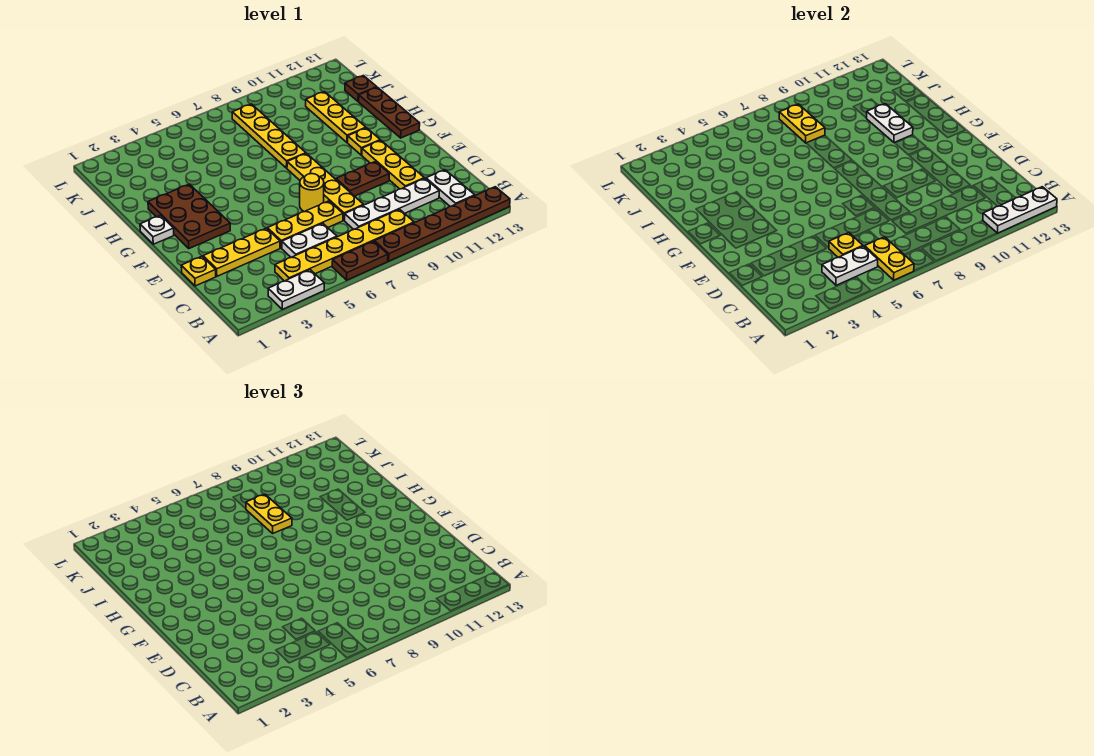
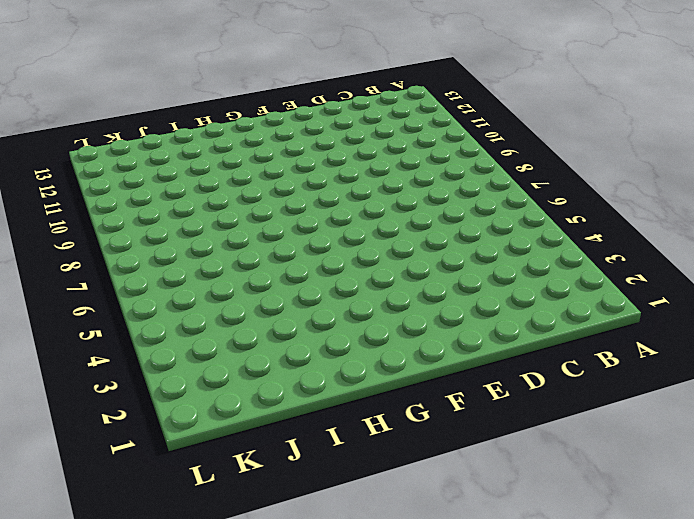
none -> white 1x2 plate [268,270,324,309]
none -> brown 1x2 plate [332,241,388,280]
none -> brown 1x6 plate [374,187,510,261]

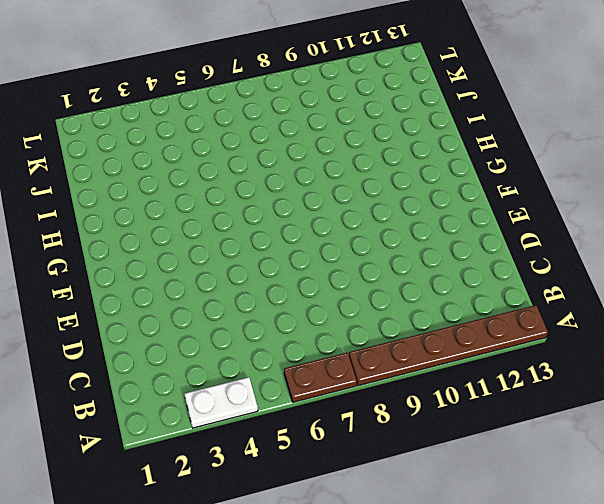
none -> yellow 1x6 plate [275,209,414,281]
none -> white 1x2 plate [426,170,475,207]
none -> white 1x2 plate [282,223,337,257]

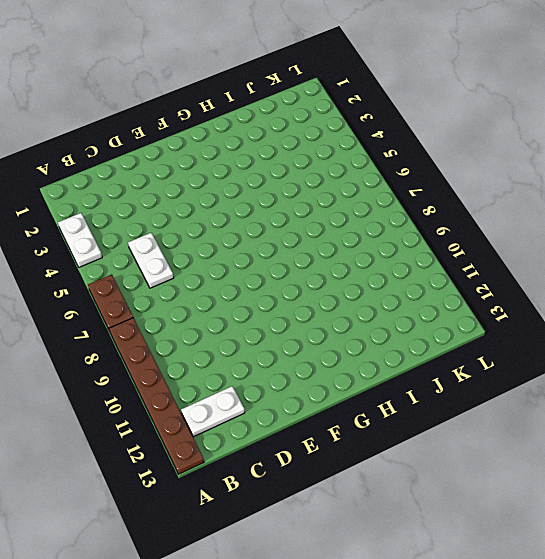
none -> yellow 1x6 plate [275,209,414,281]
none -> white 1x4 plate [345,178,439,229]
none -> yellow 1x1 plate [181,256,216,286]

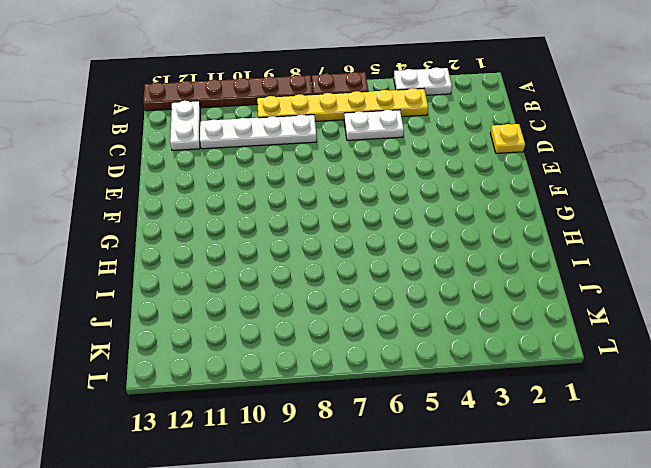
none -> yellow 1x3 plate [203,228,280,276]
none -> yellow 1x3 plate [267,201,343,248]
none -> yellow 1x4 plate [287,153,363,220]

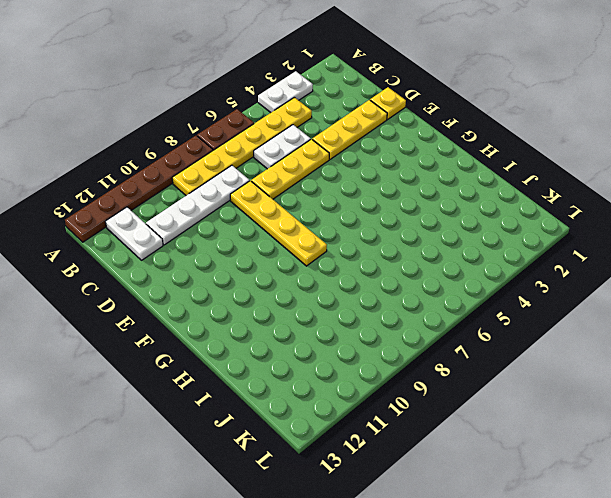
none -> yellow 1x3 plate [362,140,424,189]
none -> yellow 1x1 round brick [300,174,324,212]
none -> brown 1x2 plate [336,162,389,196]

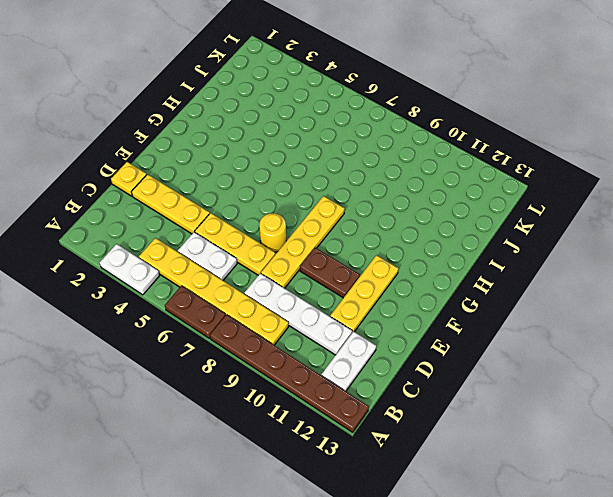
none -> brown 2x3 plate [148,184,230,248]
none -> white 1x1 plate [140,215,174,244]
none -> yellow 1x1 plate [348,128,380,155]

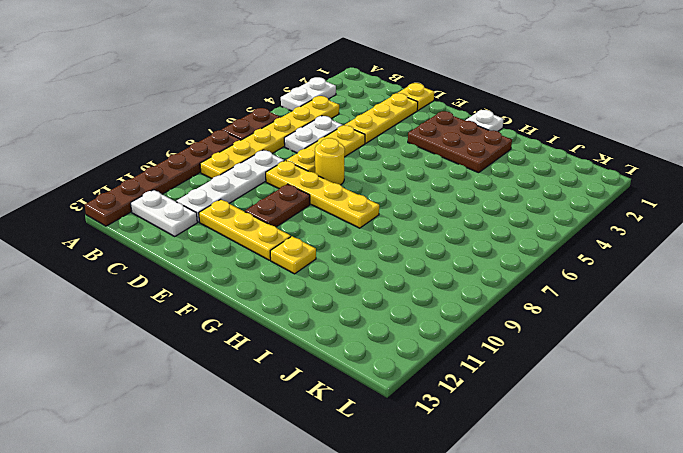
none -> brown 1x3 plate [359,87,420,138]
none -> yellow 1x4 plate [232,104,306,168]
none -> yellow 1x3 plate [306,92,366,142]

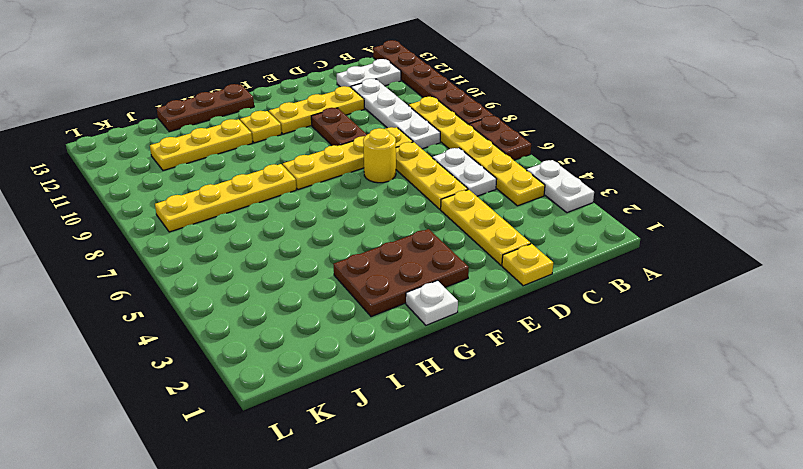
none -> brown 1x1 plate [345,76,377,102]
none -> yellow 1x2 plate [865,237,914,280]
none -> white 1x3 plate [983,187,1057,233]

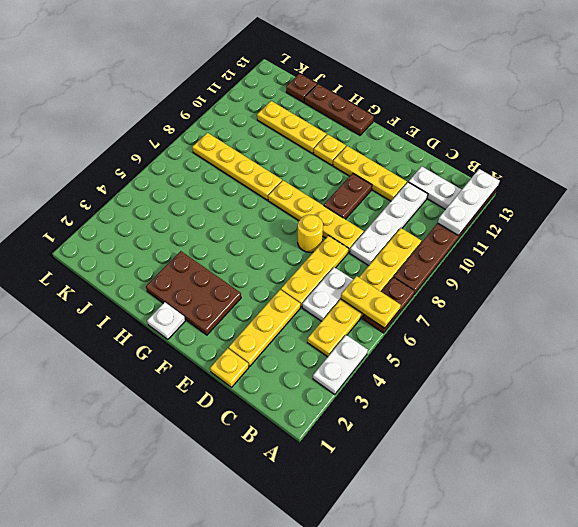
none -> white 1x2 plate [822,246,878,285]
none -> yellow 1x1 plate [829,233,863,257]
none -> white 1x2 plate [867,104,913,142]

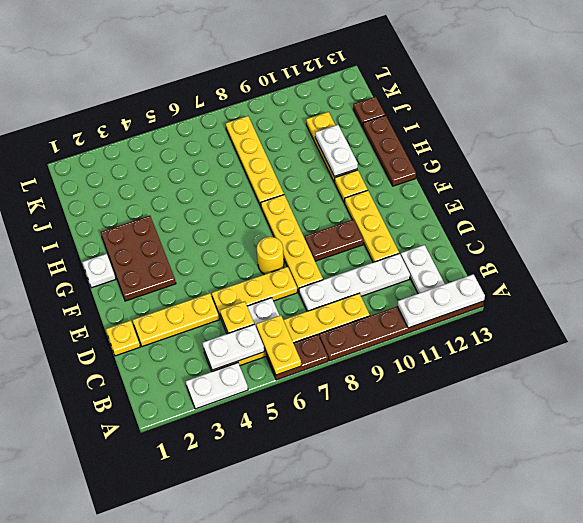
none -> yellow 1x2 plate [779,104,825,143]
none -> yellow 1x2 plate [246,494,292,533]

